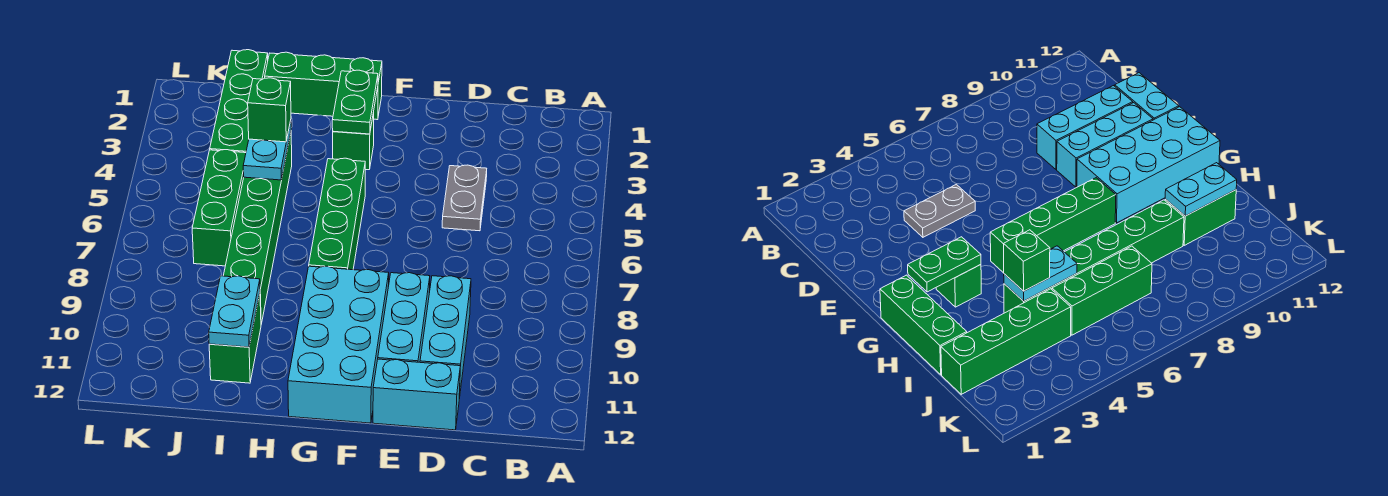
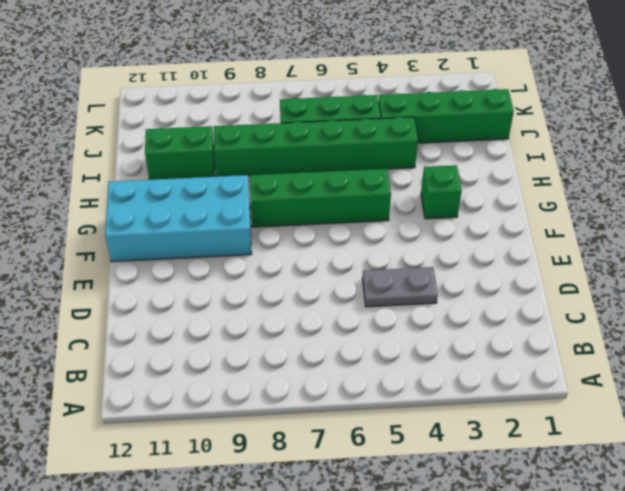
none -> cyan 1x3 brick [420,276,471,399]
none -> cyan 1x2 brick [373,359,460,430]
none -> cyan 1x3 brick [378,273,430,362]

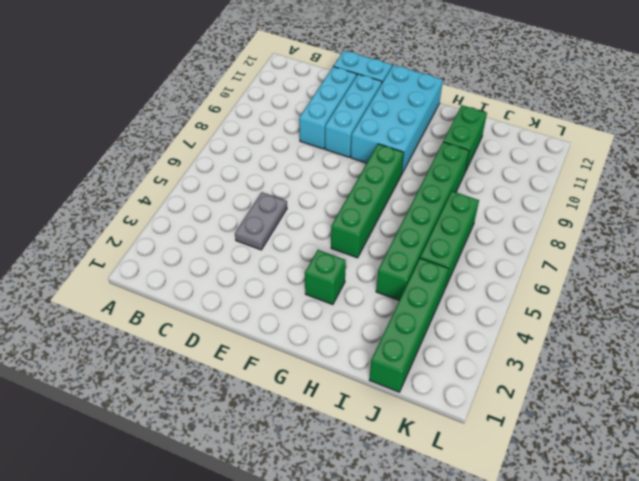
none -> green 1x3 brick [265,52,382,120]
none -> green 1x2 plate [332,70,378,134]
none -> cyan 1x2 plate [243,121,291,180]

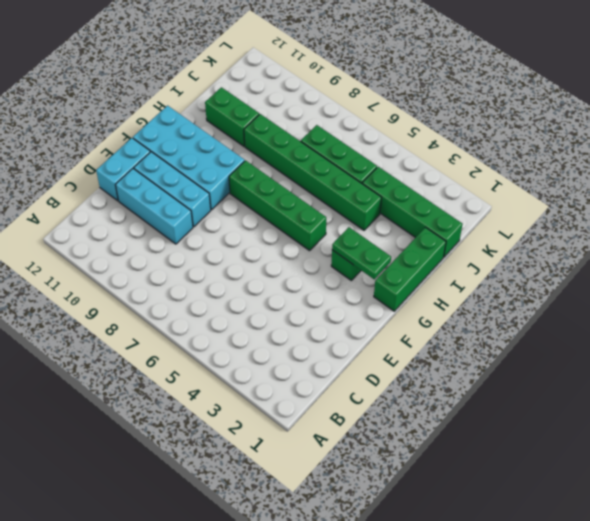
none -> grey 1x2 plate [442,165,487,231]
none -> cyan 1x2 plate [243,121,291,180]
none -> cyan 1x2 plate [209,276,260,347]

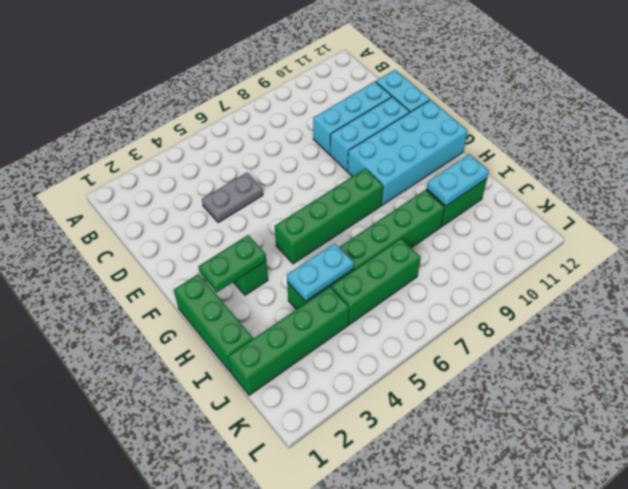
none -> green 1x1 brick [248,78,291,142]

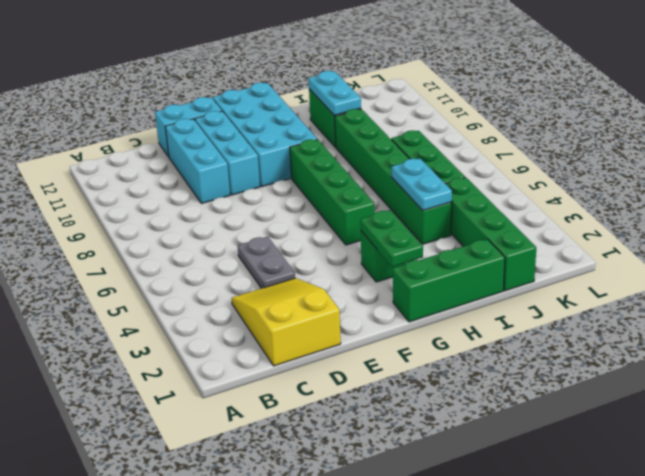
yellow 2x3 slope [232,278,341,366] -> none
none -> green 1x1 brick [248,78,291,142]

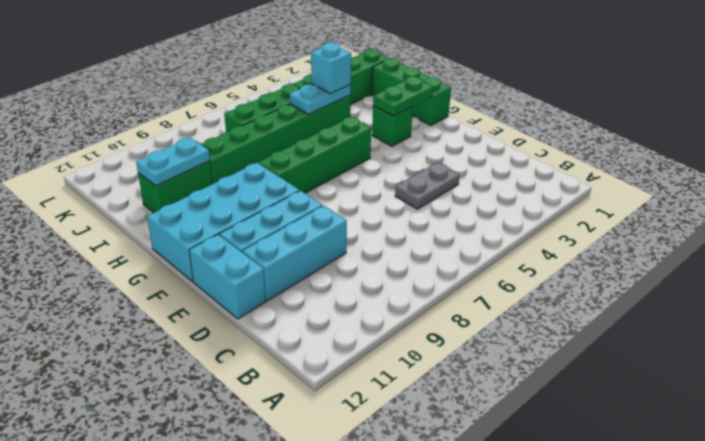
cyan 1x1 brick [311,43,351,94] -> green 1x1 brick [248,78,291,142]

